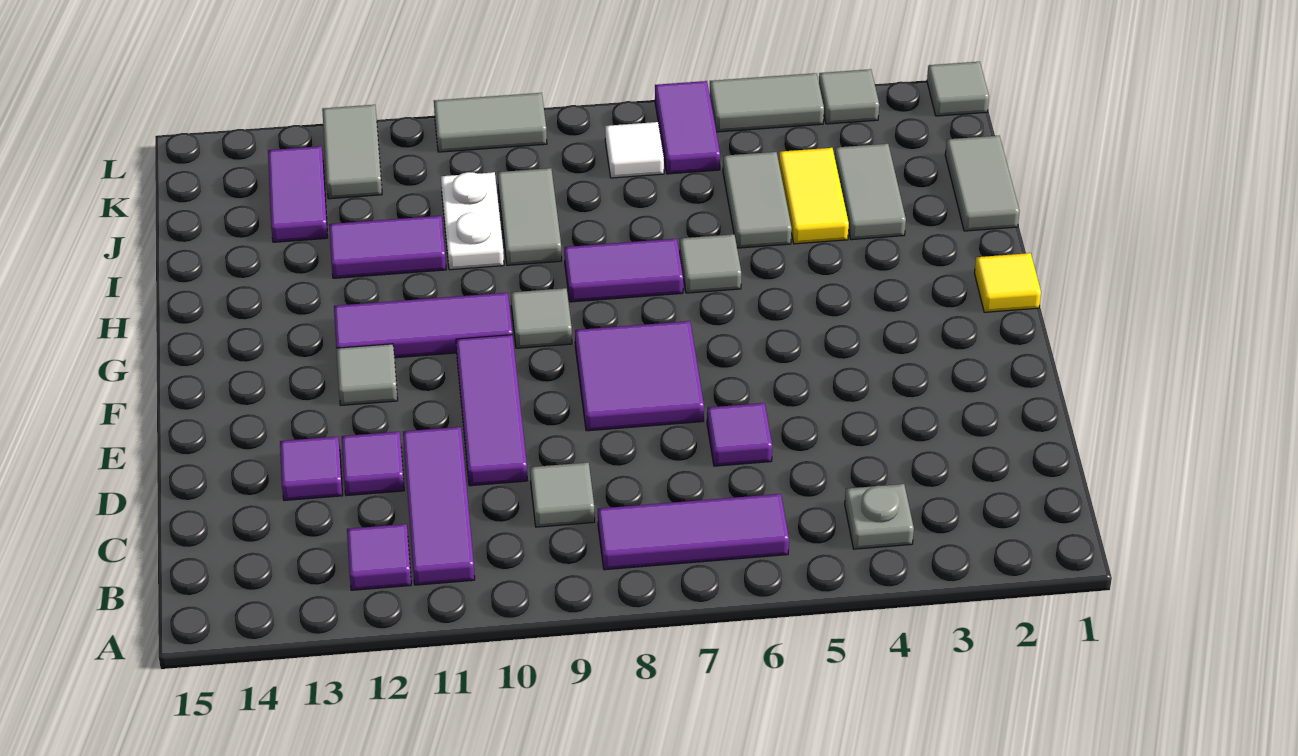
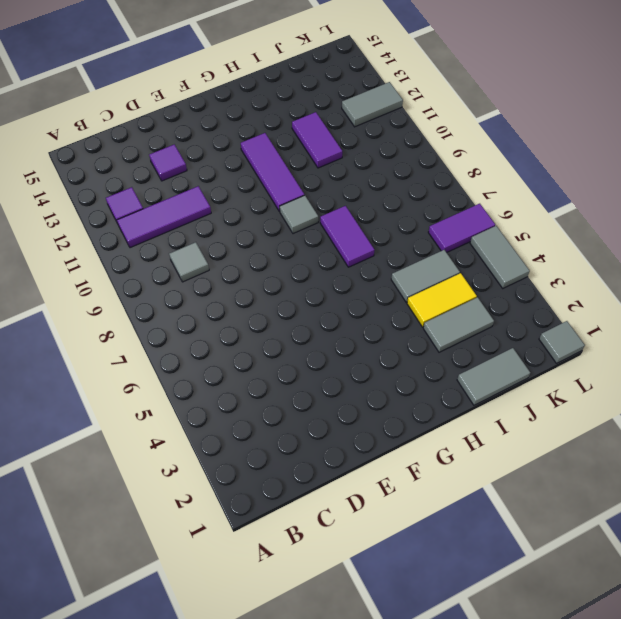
none -> grey 1x1 plate [845,484,914,549]
none -> purple 1x3 tile [598,494,789,570]
none -> purple 1x1 tile [707,403,772,466]
none -> purple 1x3 tile [456,335,528,486]

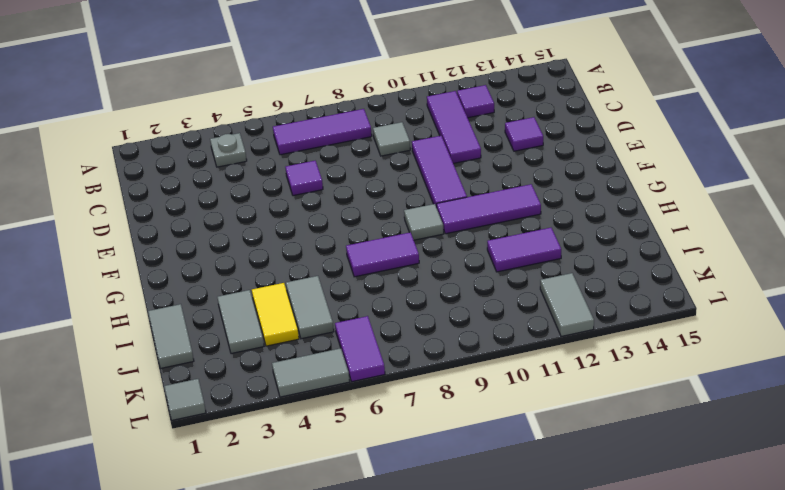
none -> purple 1x1 tile [341,432,404,496]
none -> purple 2x2 tile [575,321,704,431]
none -> grey 1x1 tile [336,344,398,405]
none -> yellow 1x1 tile [975,253,1041,312]

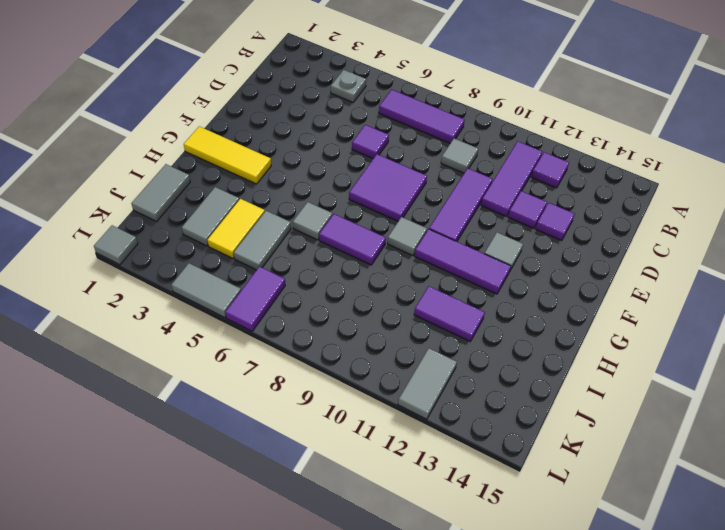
yellow 1x3 tile [184,126,271,184] -> yellow 1x1 tile [975,253,1041,312]
none -> grey 1x2 tile [498,168,562,265]
none -> white 1x2 plate [441,172,504,270]
none -> purple 1x2 tile [268,146,328,242]
none -> white 1x1 tile [605,122,664,178]

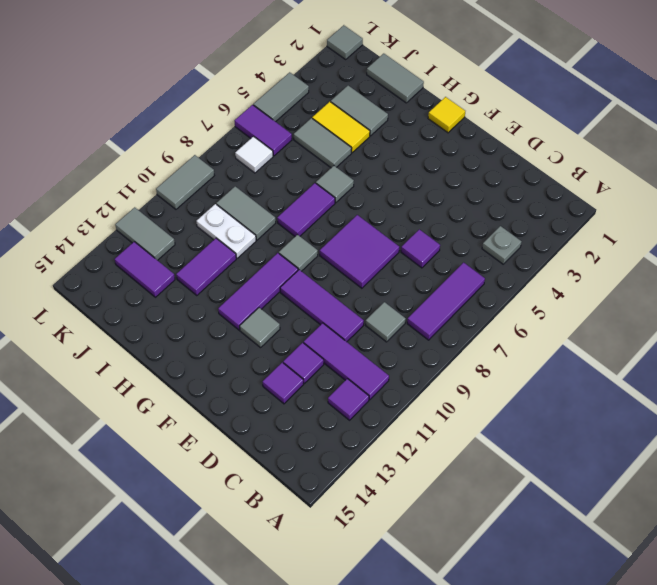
none -> grey 1x1 tile [819,69,879,124]

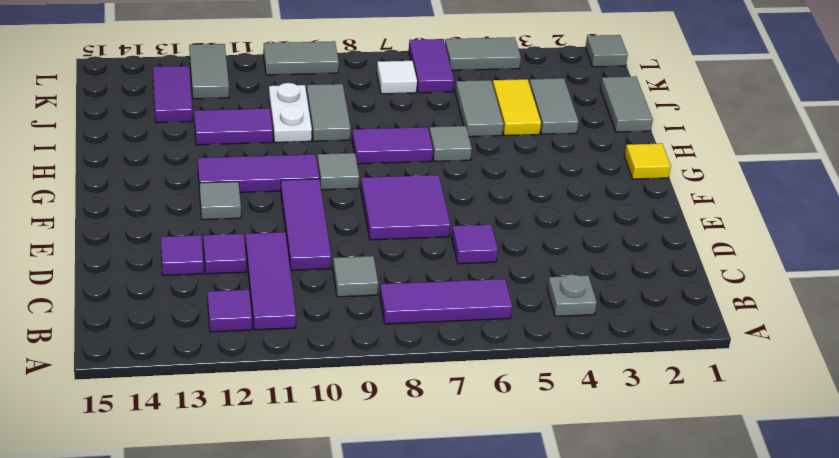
none -> grey 1x1 tile [819,69,879,124]

